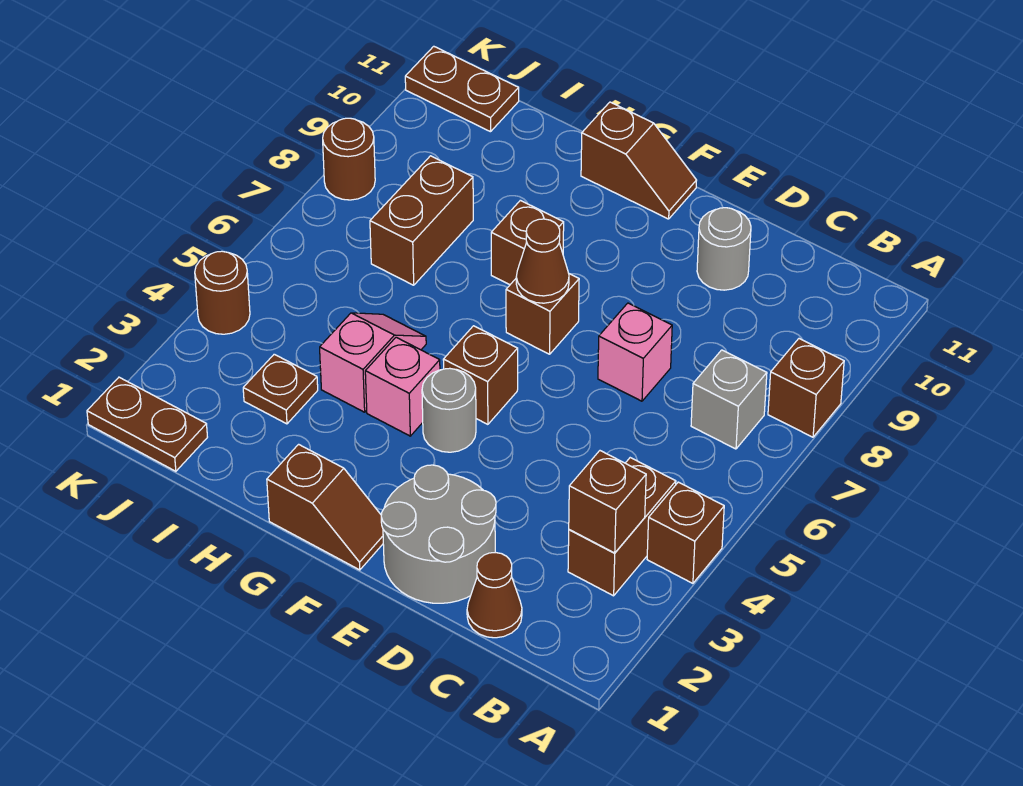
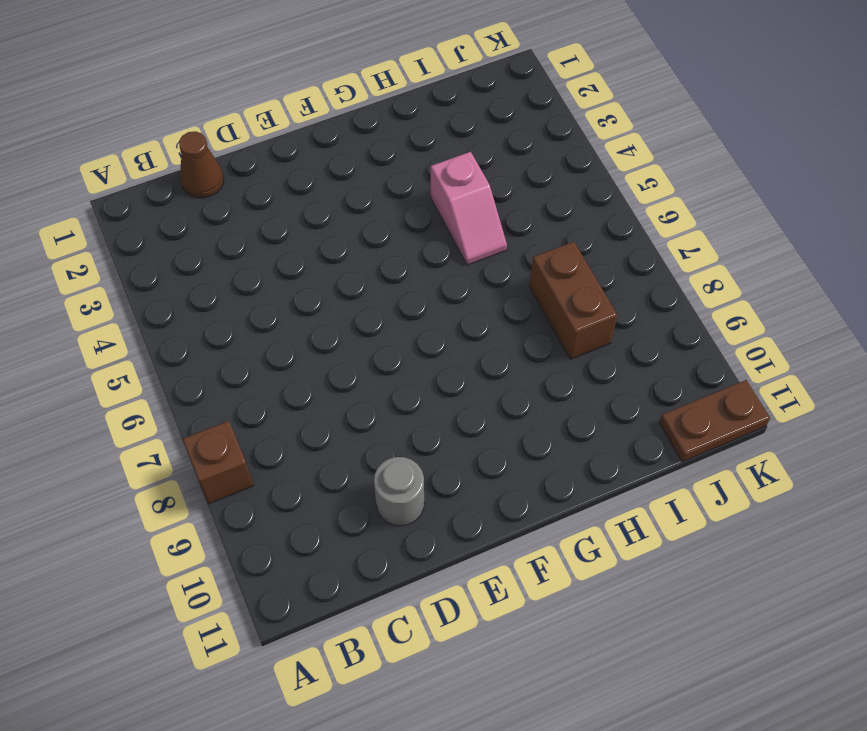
none -> brown 1x1 brick [647,482,724,583]
none -> brown 1x2 brick [568,458,676,596]
none -> grey 1x1 brick [691,350,767,449]

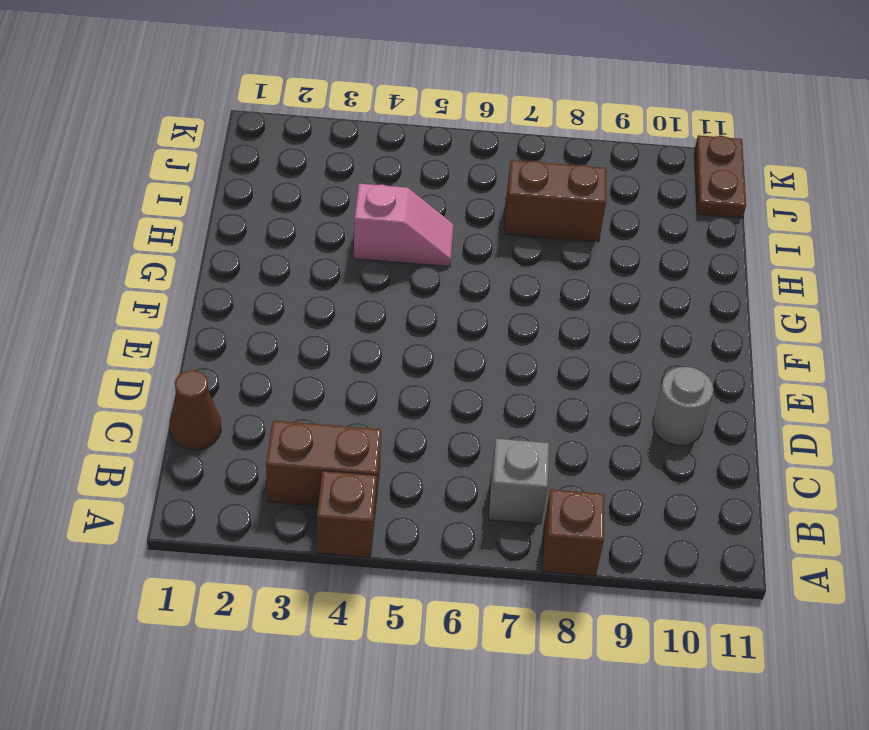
none -> grey 2x2 round brick [381,465,496,603]
none -> pink 1x1 brick [598,303,672,401]
none -> brown 1x2 slope [267,444,383,570]

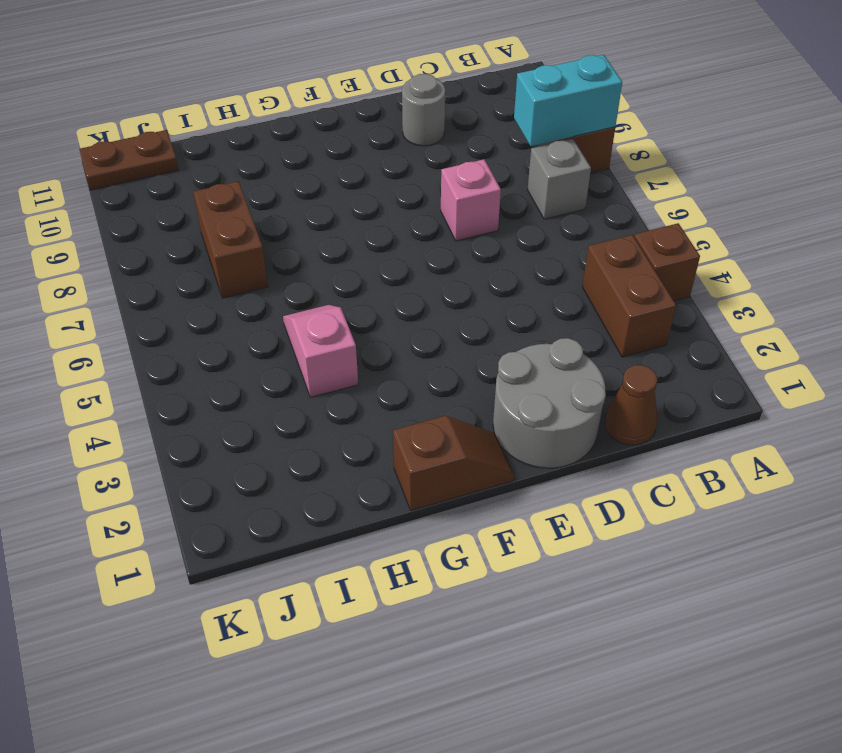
cyan 1x2 brick [514,55,622,146] -> none
none -> grey 1x1 round brick [422,368,476,452]
none -> brown 1x1 brick [443,326,518,424]
none -> brown 1x1 brick [506,274,579,354]

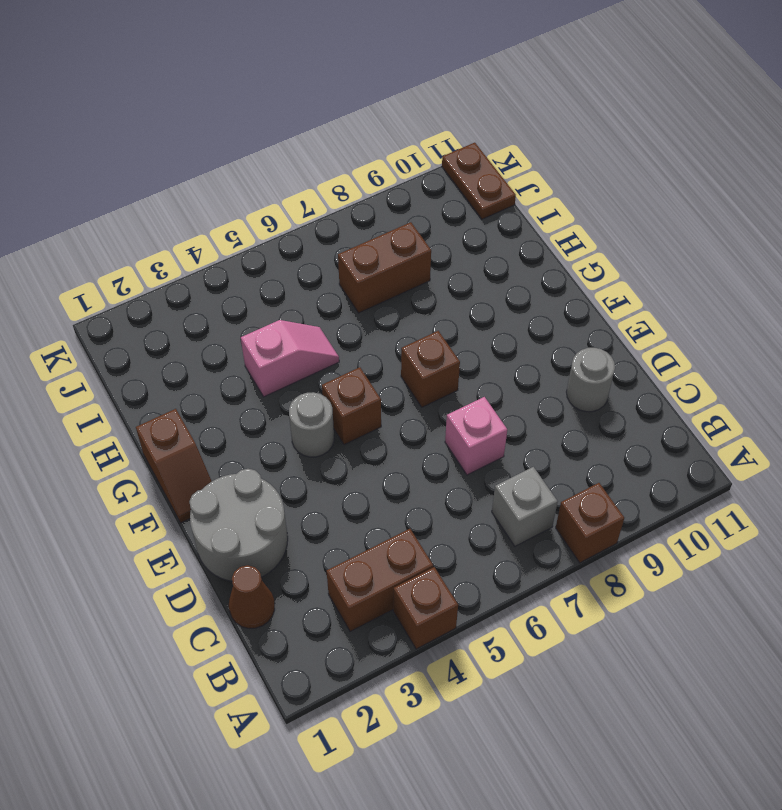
none -> brown 1x2 slope [581,102,697,219]
none -> pink 1x1 brick [365,337,440,436]
none -> brown 1x1 brick [491,200,564,285]

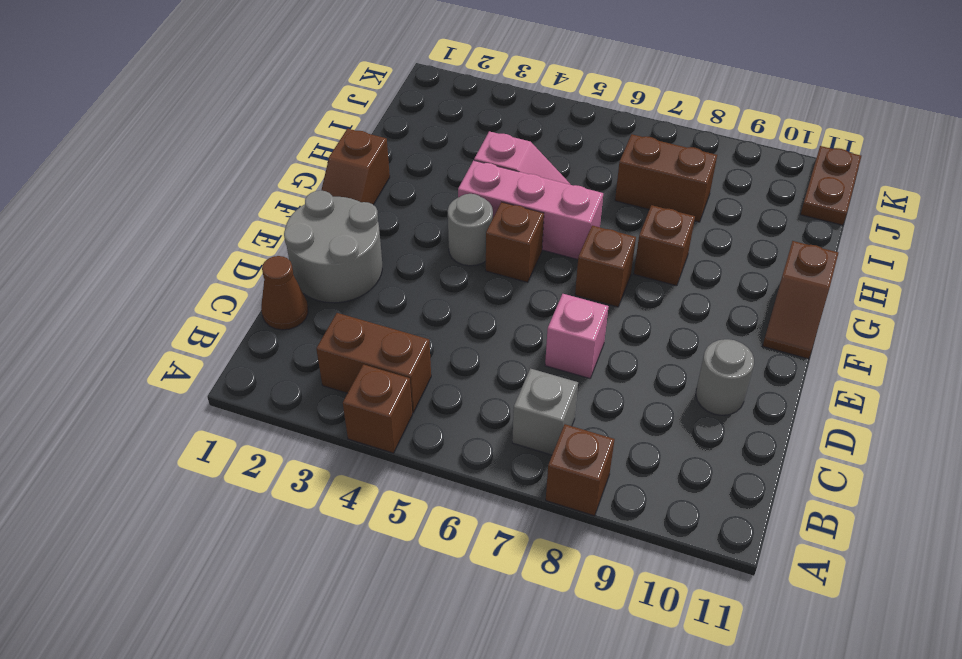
pink 1x3 brick [458,160,603,259] -> pink 1x1 brick [365,337,440,436]
none -> brown 1x1 plate [243,354,318,424]
none -> brown 1x2 plate [87,377,207,471]
none -> brown 1x1 round brick [195,251,250,334]

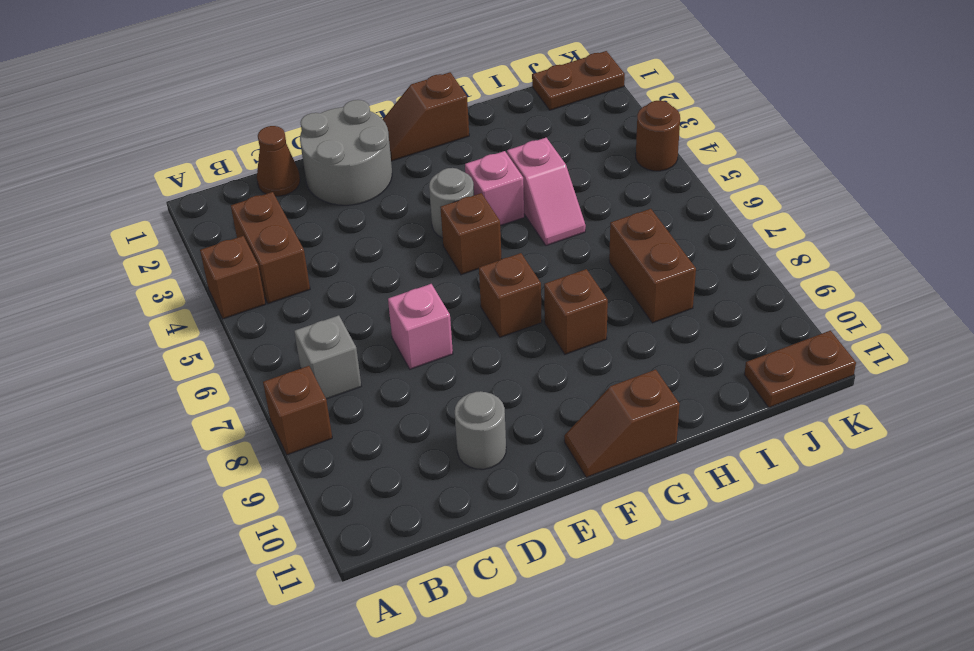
none -> brown 1x1 plate [243,354,318,424]
none -> brown 1x1 round brick [323,118,375,200]
none -> brown 1x1 brick [569,451,646,553]

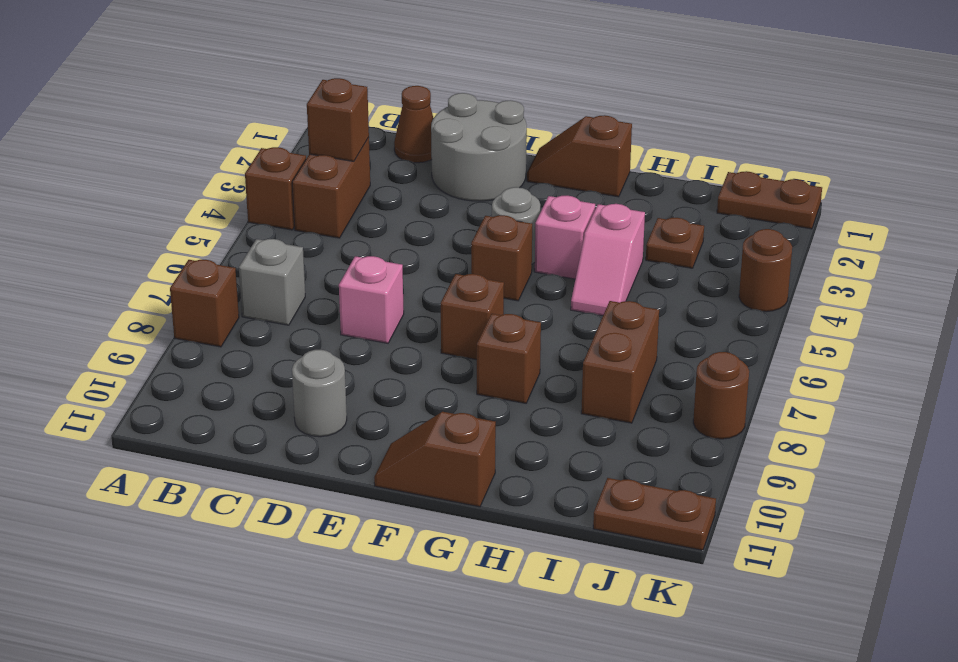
none -> brown 1x1 cone [516,219,569,303]

